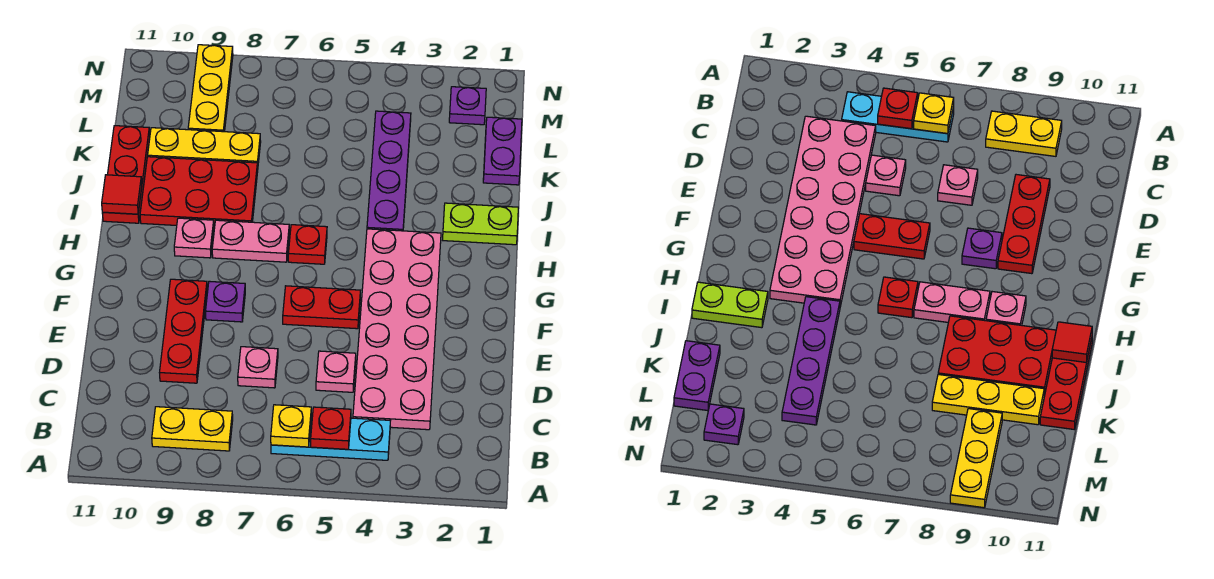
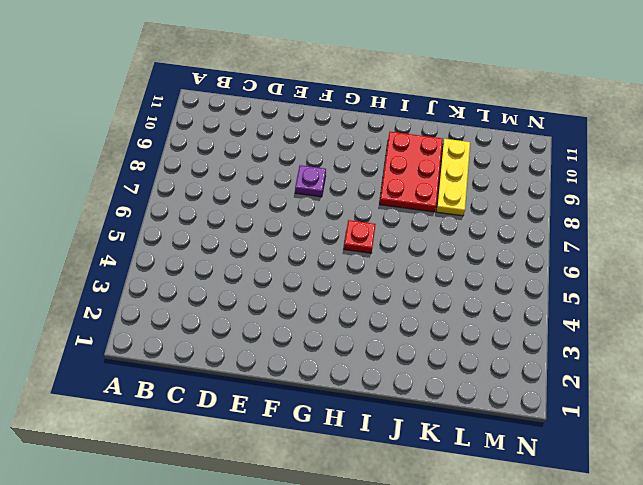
none -> cyan 1x3 plate [271,416,390,460]
none -> yellow 1x2 plate [152,407,233,451]
none -> pink 2x6 plate [353,229,441,430]

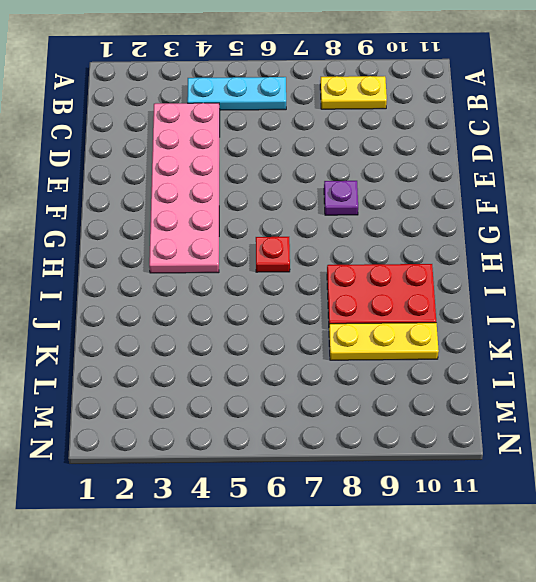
none -> pink 1x1 plate [316,351,356,392]
none -> pink 1x1 plate [238,347,278,388]
none -> red 1x3 plate [160,279,207,383]

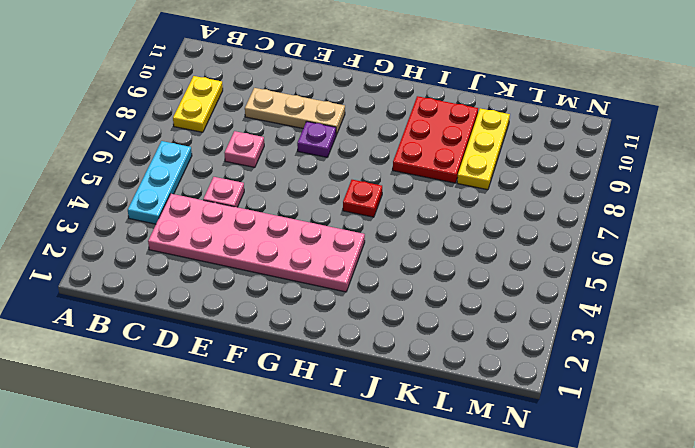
tan 1x3 plate [245,88,345,135] -> red 1x3 plate [160,279,207,383]
none -> red 1x2 plate [283,286,360,329]
none -> pink 1x2 plate [212,220,289,262]
none -> pink 1x1 plate [174,218,214,258]

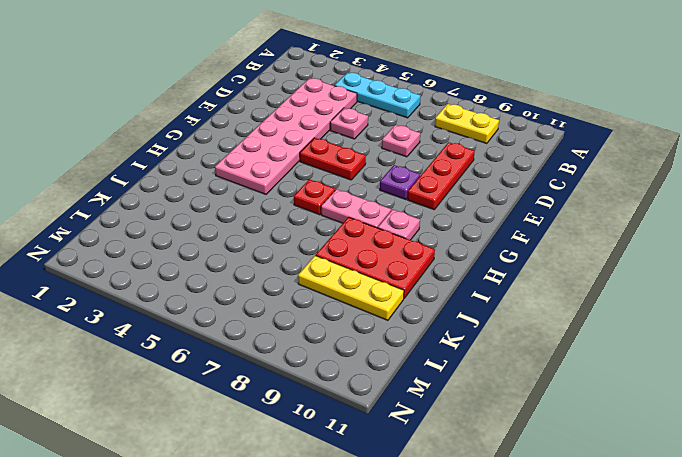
none -> lime 1x2 plate [443,203,518,245]
none -> purple 1x4 plate [367,111,411,231]
none -> red 1x3 plate [102,126,150,223]

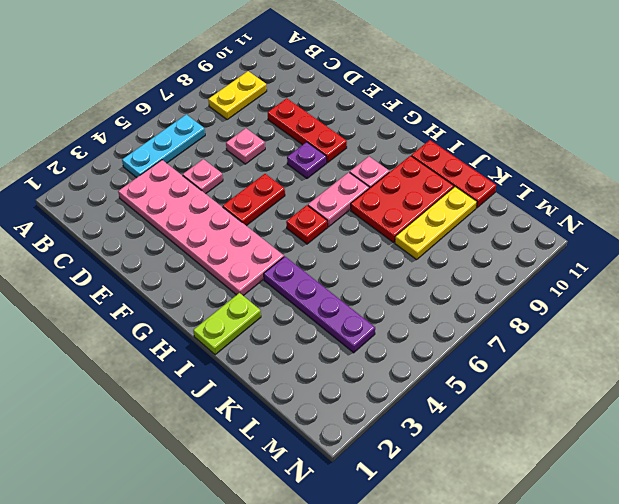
none -> purple 1x2 plate [483,117,522,185]
none -> yellow 1x3 plate [188,45,233,132]
none -> purple 1x1 plate [449,87,486,125]

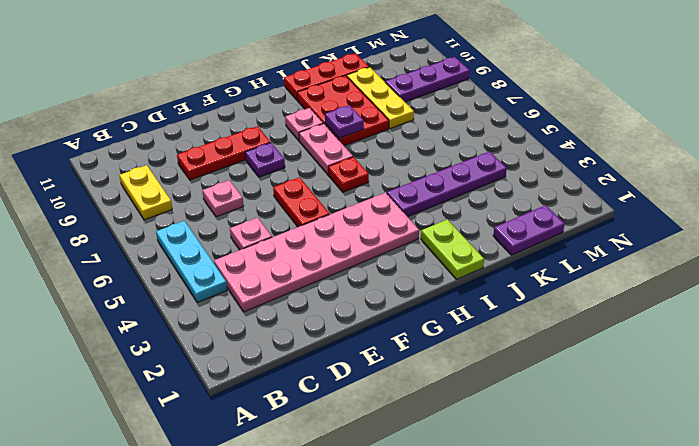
purple 1x1 plate [325,105,364,138] -> purple 1x1 plate moved to [449,87,486,125]
purple 1x3 plate [385,57,470,102] -> yellow 1x3 plate [188,45,233,132]
none -> red 1x1 plate [311,407,351,449]
none -> yellow 1x1 plate [271,405,311,447]
none -> red 1x1 tile [102,175,142,214]

